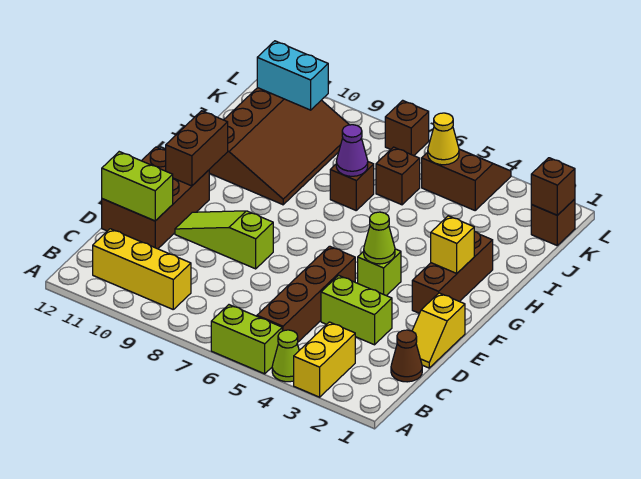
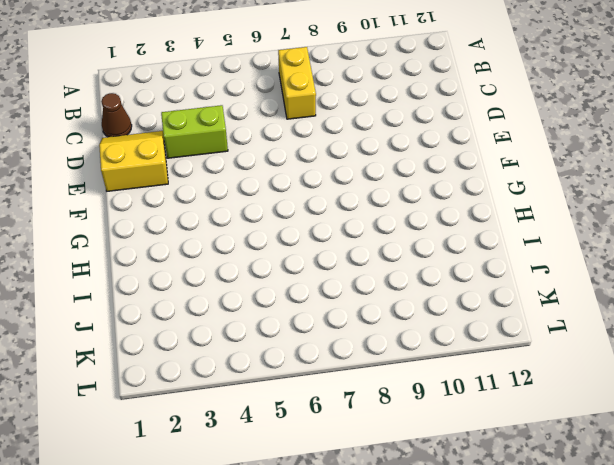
yellow 1x2 brick [278,47,316,119] -> yellow 1x2 brick moved to [294,322,355,397]
yellow 2x2 slope [99,131,168,191] -> yellow 1x2 slope [412,293,465,368]
none -> lime 1x1 cone [272,330,299,382]
none -> lime 1x2 brick [211,305,282,374]
none -> brown 1x4 brick [257,246,355,342]

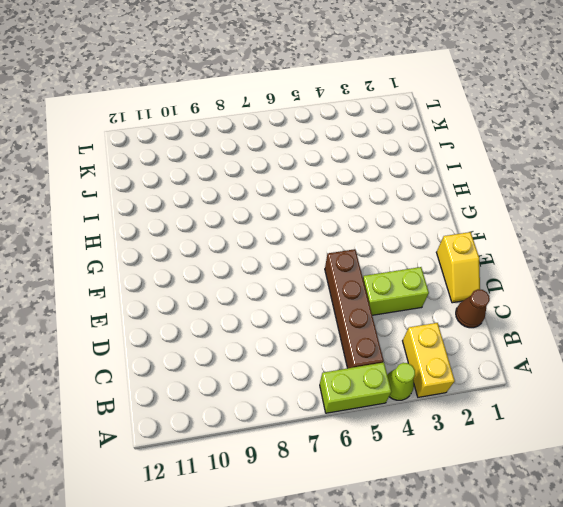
none -> yellow 1x3 brick [93,229,191,309]
none -> brown 2x3 brick [102,147,209,249]
none -> lime 1x3 slope [175,211,273,269]

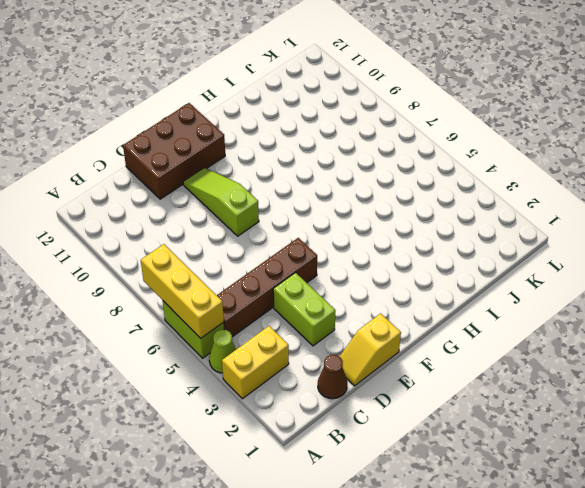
yellow 1x3 brick [141,244,224,338] -> yellow 1x3 brick moved to [93,229,191,309]
none -> brown 1x3 brick [412,232,493,313]
none -> lime 1x1 brick [358,249,401,296]
none -> brown 3x4 slope [209,88,349,205]

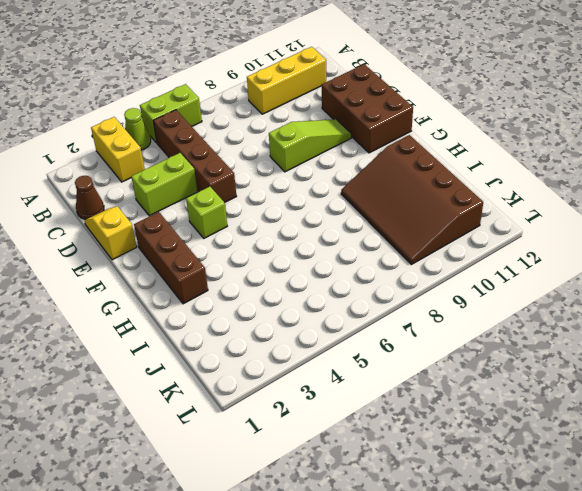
none -> brown 1x1 brick [330,162,374,210]
none -> brown 1x1 brick [376,147,420,205]
none -> brown 1x1 brick [531,199,575,245]

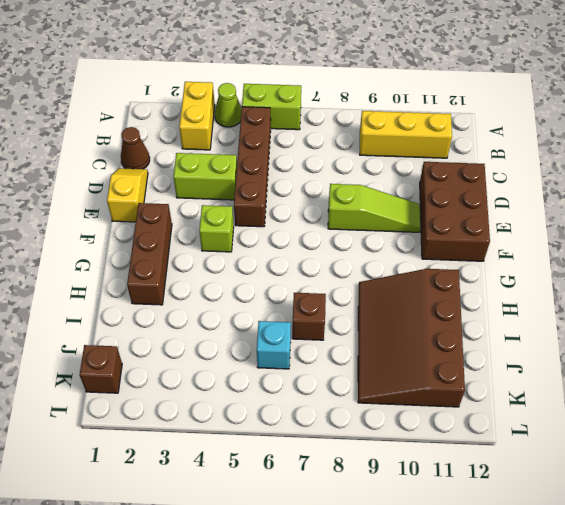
cyan 1x1 brick [257,321,291,369] -> brown 1x1 brick [376,147,420,205]
none -> brown 2x2 slope [422,149,511,210]
none -> brown 1x1 brick [385,100,429,156]
none -> lime 1x2 brick [102,152,173,221]

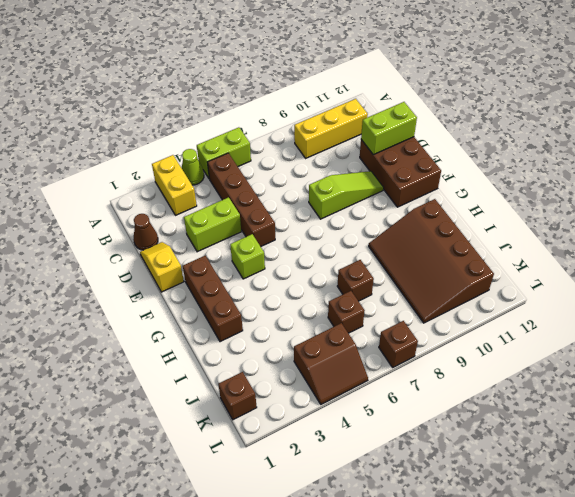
none -> lime 1x1 cone [364,212,395,264]
none -> brown 1x2 brick [166,111,228,186]
none -> yellow 1x1 brick [431,216,475,273]

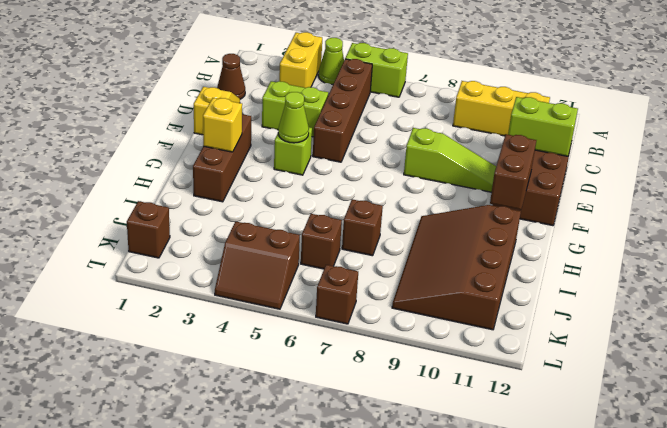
none -> purple 1x1 cone [336,125,368,176]
none -> brown 1x1 brick [531,158,575,215]
none -> yellow 1x1 cone [428,113,459,165]

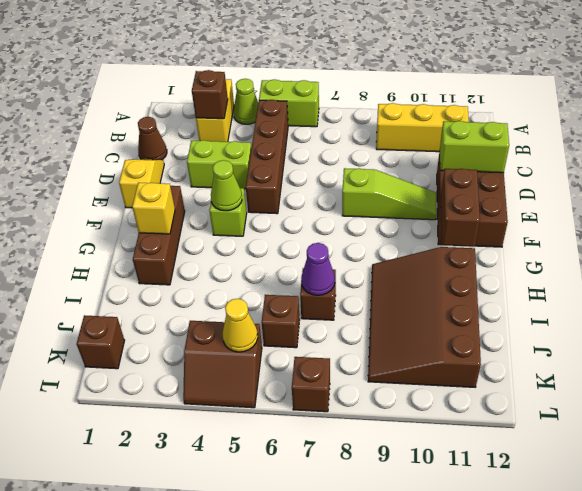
brown 1x1 brick [192,70,228,119] -> brown 1x1 brick moved to [531,158,575,215]
none -> cyan 1x2 brick [257,41,328,110]

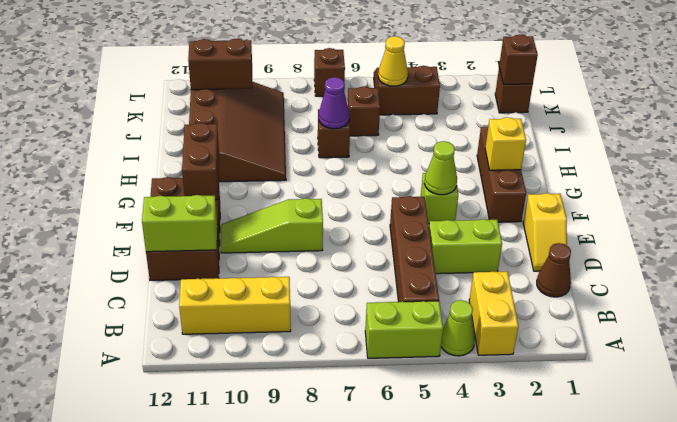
brown 1x2 brick [188,39,252,90] -> cyan 1x2 brick [257,41,328,110]

